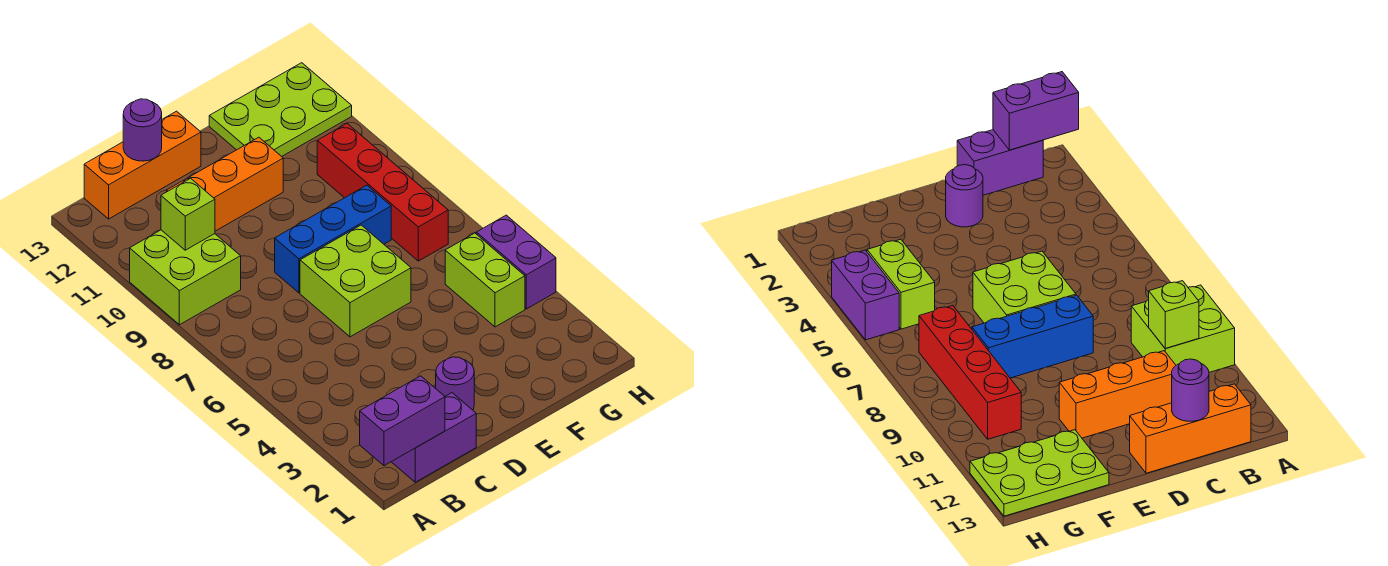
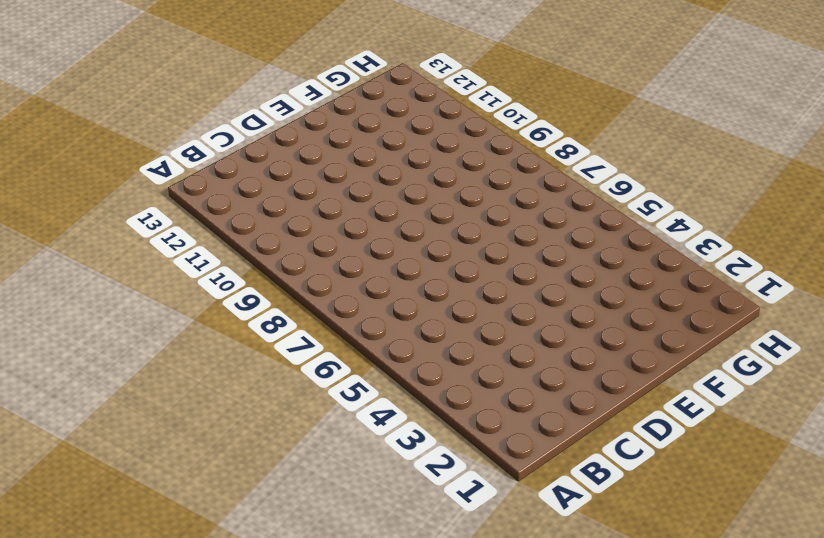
none -> lime 2x2 brick [130,230,241,325]
none -> purple 1x2 brick [392,393,476,482]
none -> orange 1x3 brick [84,111,201,219]

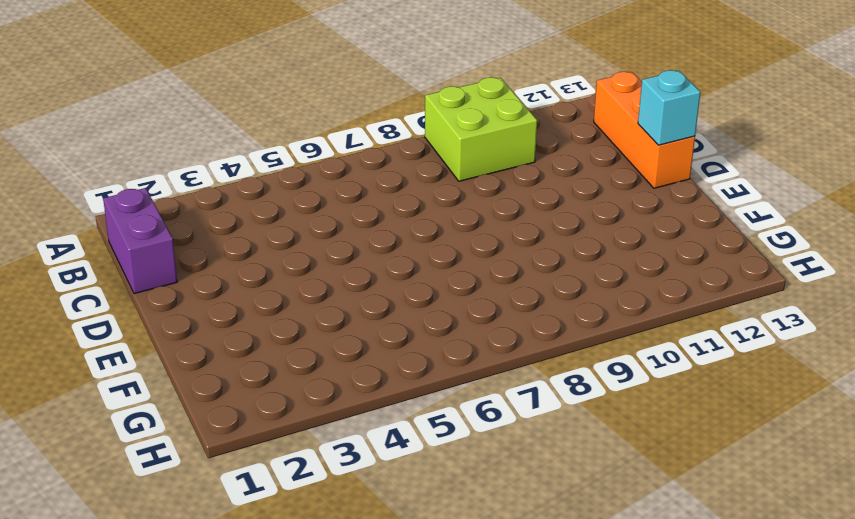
cyan 1x1 brick [638,70,700,145] -> none
none -> orange 1x3 brick [167,137,283,231]
none -> purple 1x1 round brick [436,357,474,410]
none -> lime 2x2 brick [300,225,411,337]

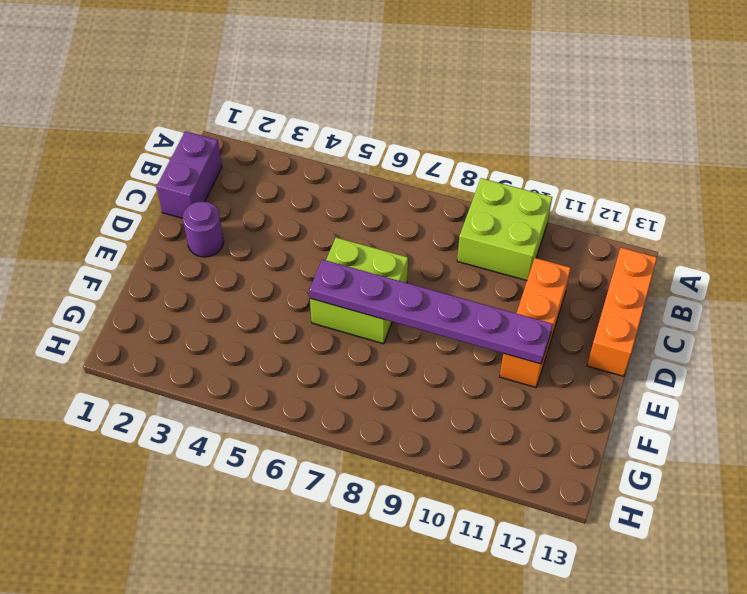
purple 1x6 plate [309,260,553,364] -> none
none -> blue 1x3 brick [275,185,391,293]
none -> lime 2x3 plate [209,63,352,156]
none -> lime 1x2 brick [445,233,525,327]

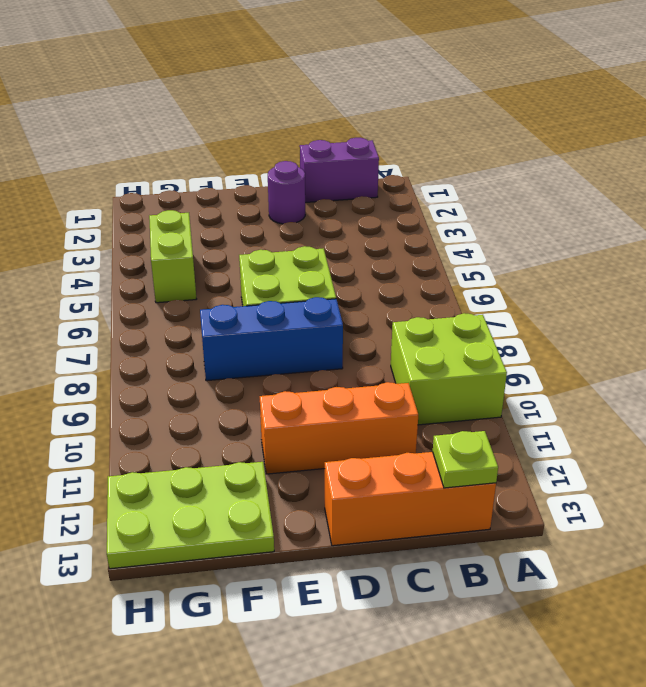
lime 1x1 plate [433,431,498,488] -> none
none -> red 1x4 brick [317,124,448,261]
none -> purple 1x2 brick [476,215,556,309]
none -> purple 1x2 brick [360,376,445,466]

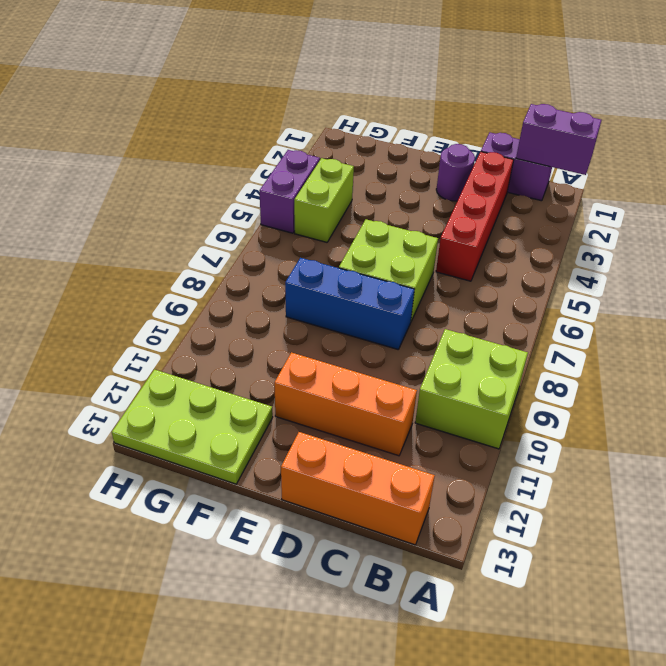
red 1x4 brick [436,152,514,281] -> red 1x4 brick moved to [317,124,448,261]
none -> lime 1x1 brick [161,178,215,250]
none -> purple 1x1 round brick [123,99,162,161]

